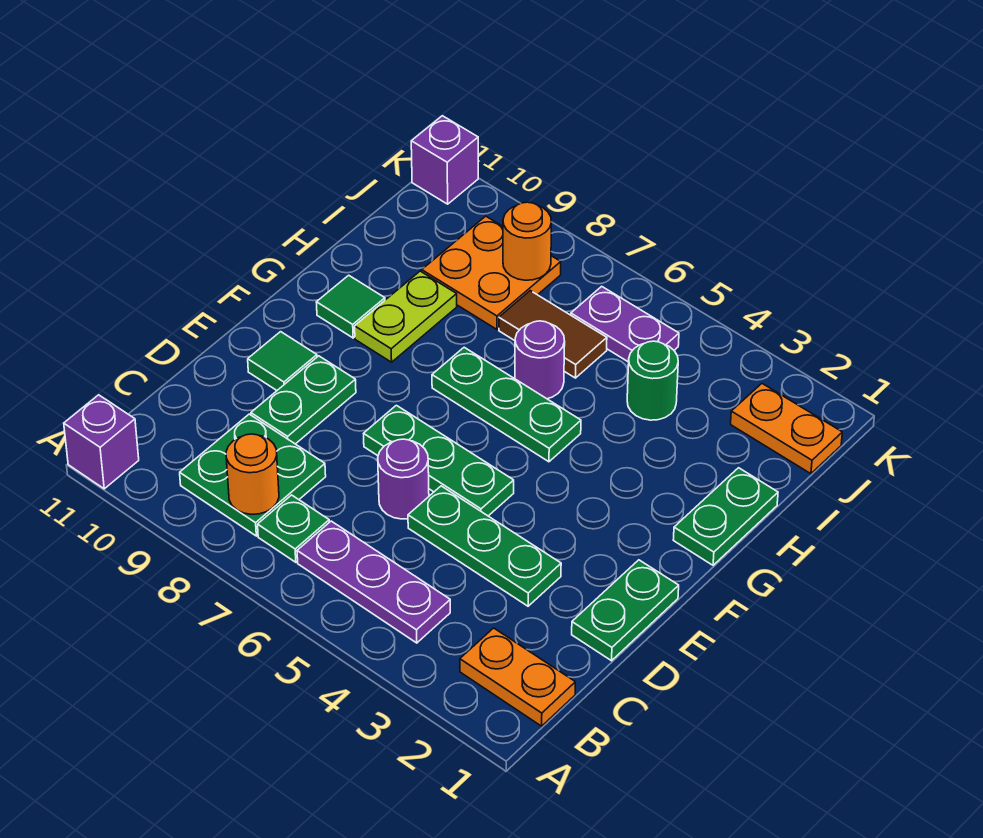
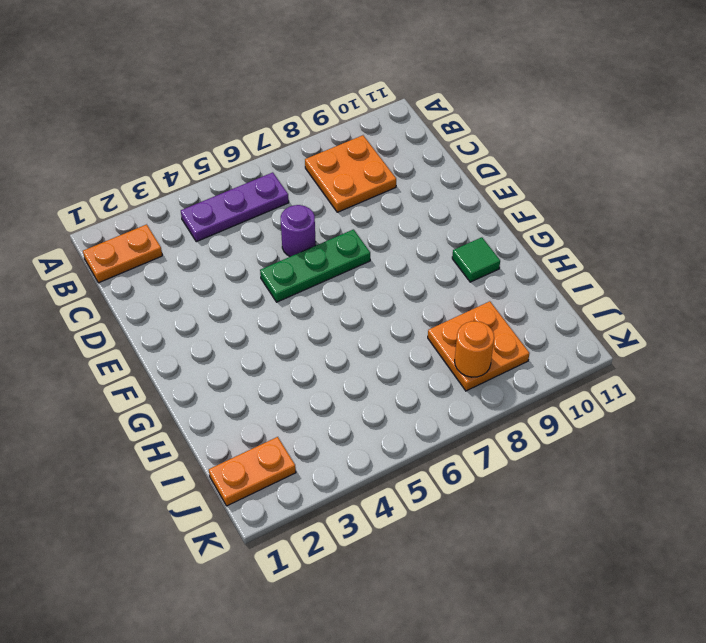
orange 2x2 plate [305,135,396,212] -> green 2x2 plate [180,414,326,536]
none -> purple 1x1 brick [64,395,139,489]
none -> green 1x1 plate [258,495,329,562]
none -> green 1x2 plate [572,560,679,661]

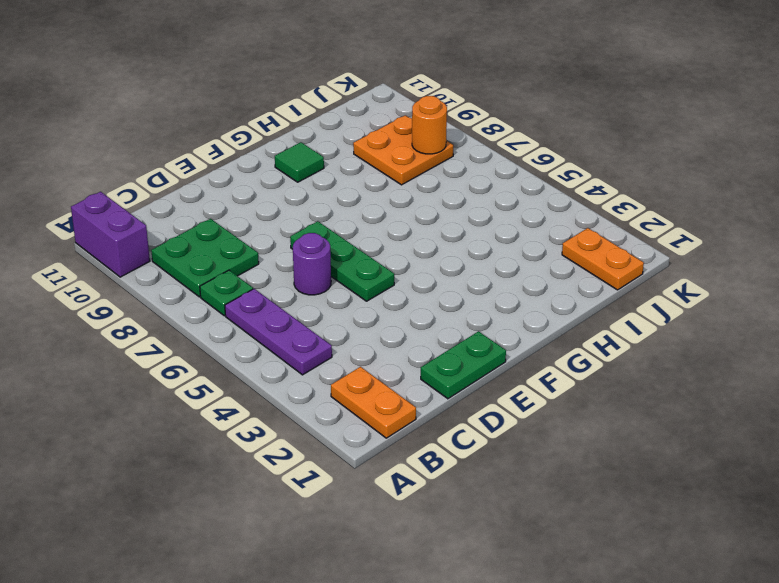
purple 1x2 brick [71,192,150,277] -> purple 1x1 brick [64,395,139,489]
none -> green 1x3 plate [408,486,561,606]
none -> green 1x2 plate [251,356,356,444]
none -> green 1x1 tile [248,332,317,390]

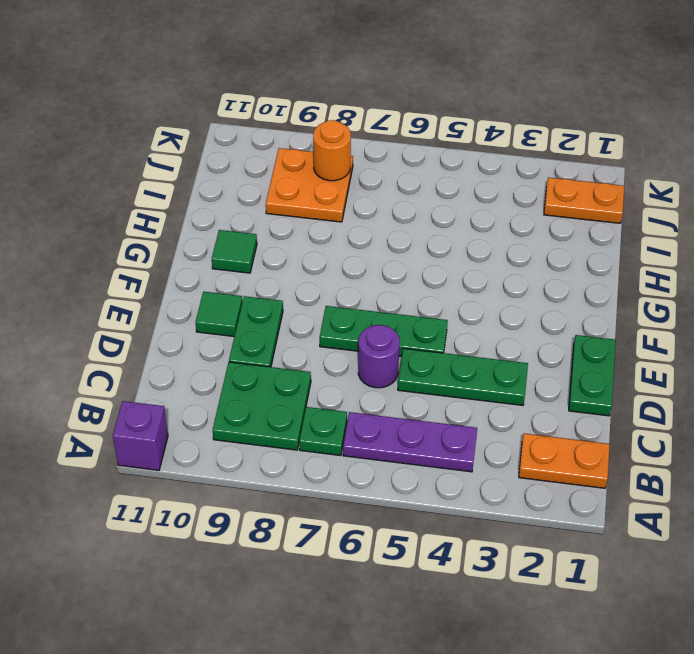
none -> green 1x2 plate [673,468,778,565]
none -> green 1x3 plate [432,347,581,462]
none -> lime 1x2 plate [355,271,457,362]

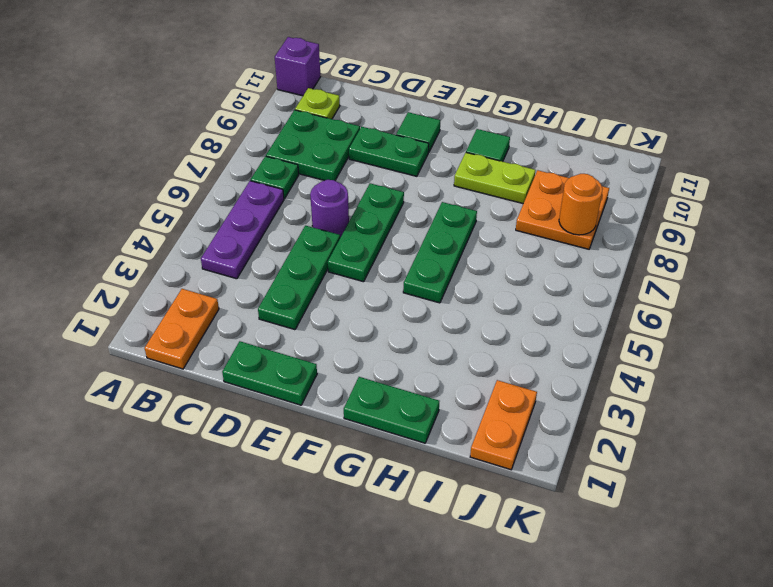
lime 1x1 plate [295,88,340,119] -> none
none -> purple 1x1 round brick [515,321,565,399]
none -> green 1x1 round brick [627,341,678,420]
none -> brown 1x2 tile [499,291,607,378]

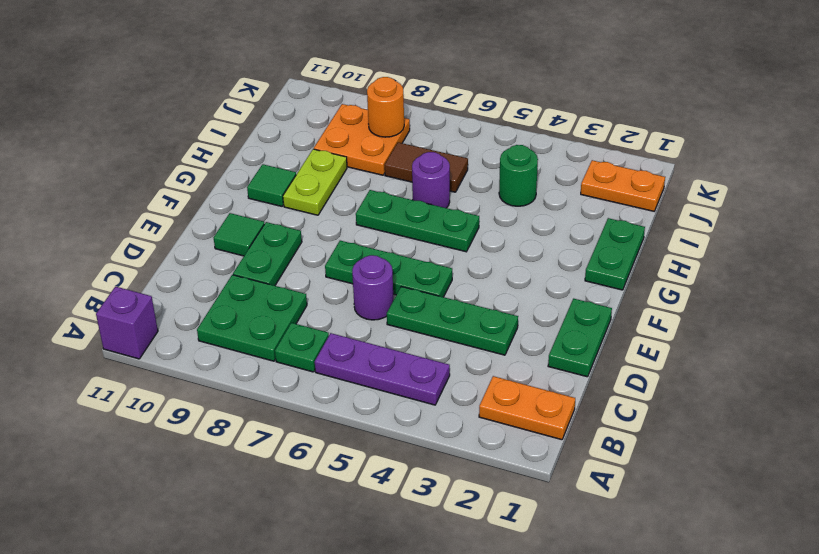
none -> purple 1x2 plate [571,286,679,362]
none -> purple 1x1 brick [411,116,478,204]
none -> orange 1x1 round brick [226,434,279,514]

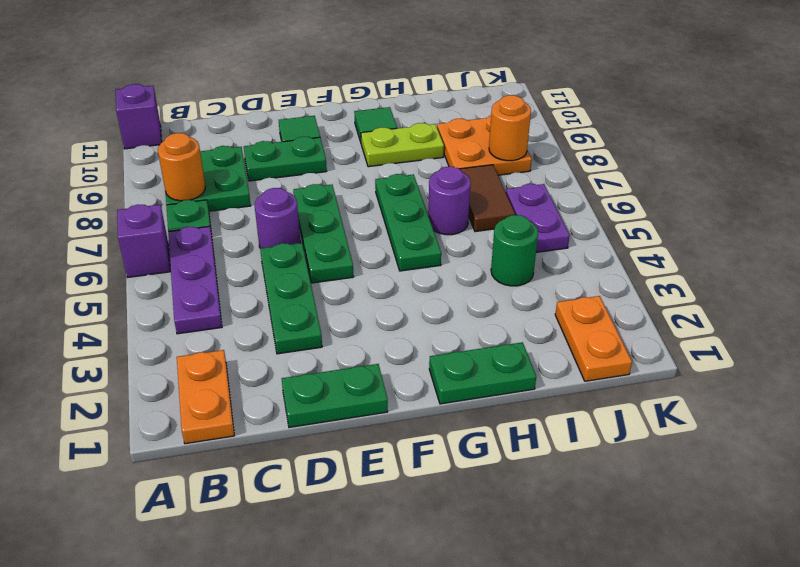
purple 1x1 brick [117,205,170,278] -> purple 1x1 brick moved to [411,116,478,204]

